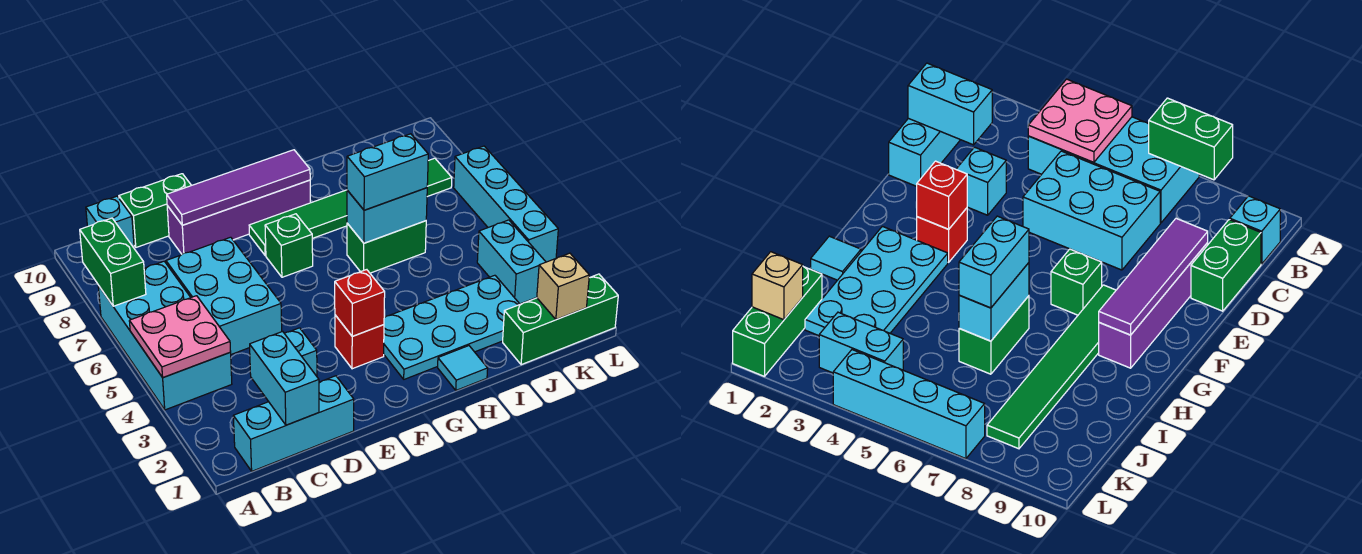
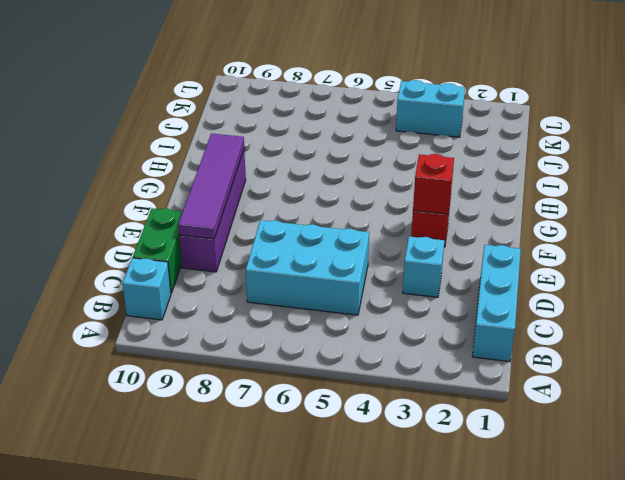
none -> cyan 2x4 brick [98,261,232,410]
none -> green 1x1 brick [265,214,313,277]
none -> green 1x6 tile [249,158,452,256]

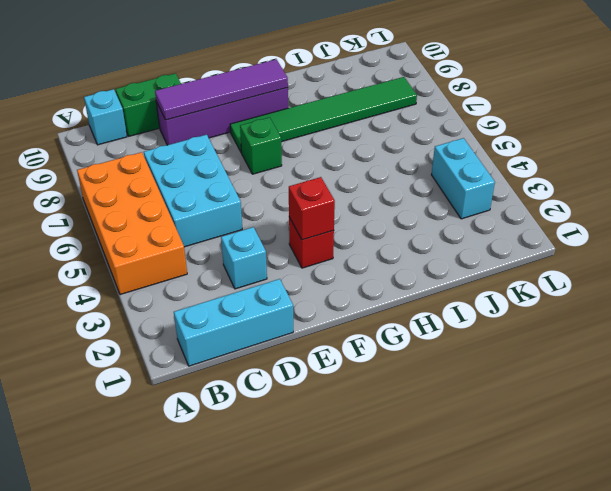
orange 2x4 brick [77,152,187,295] -> cyan 2x4 brick [98,261,232,410]
none -> cyan 2x4 plate [384,275,520,379]
none -> cyan 1x1 tile [438,346,488,390]
none -> green 1x2 brick [347,221,426,273]

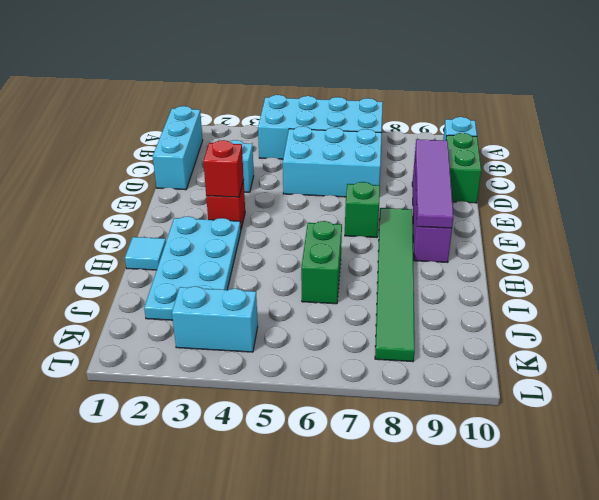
none -> green 1x3 brick [503,274,618,365]
none -> cyan 1x4 brick [454,146,558,262]
none -> pink 2x2 plate [129,296,231,377]

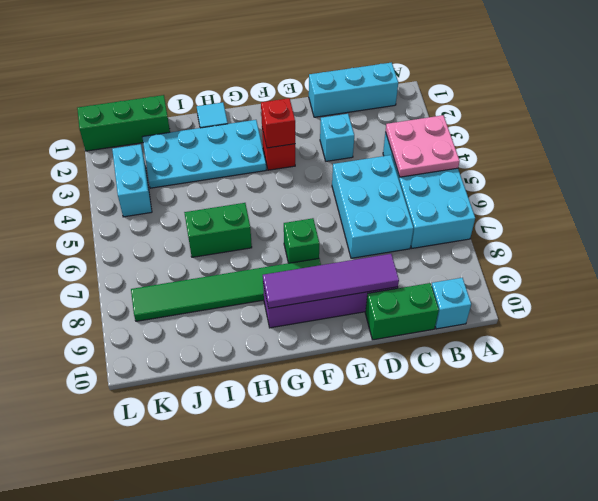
none -> cyan 1x4 brick [454,146,558,262]
none -> green 1x2 brick [80,218,146,306]
none -> cyan 1x2 brick [250,331,319,425]

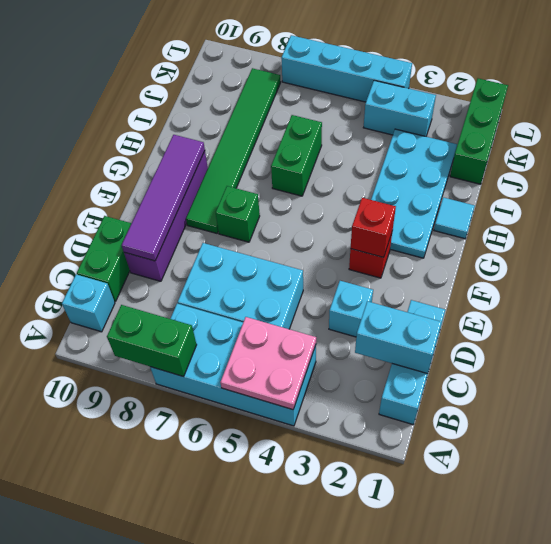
none -> cyan 1x2 brick [347,188,427,243]
none -> tan 1x1 brick [537,253,589,320]
none -> cyan 1x2 brick [347,134,428,210]

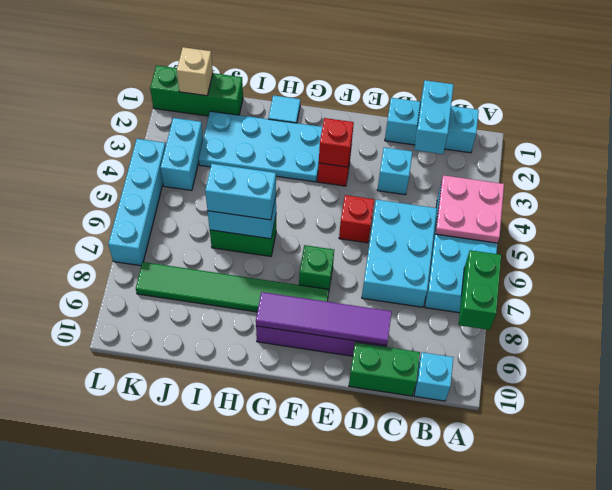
red 1x1 brick [339,195,374,243] -> none

